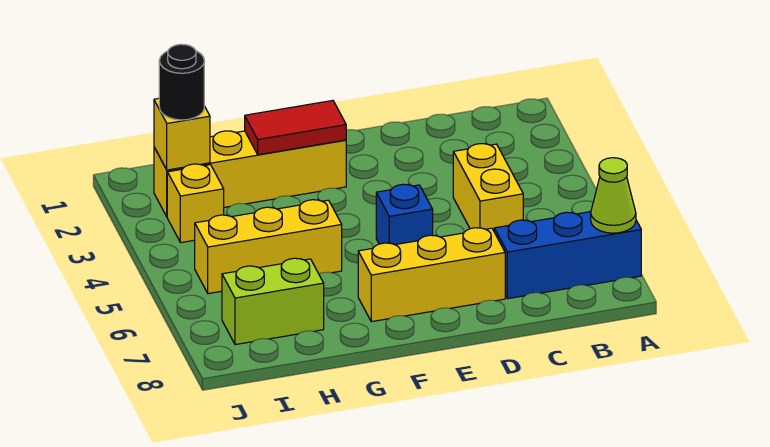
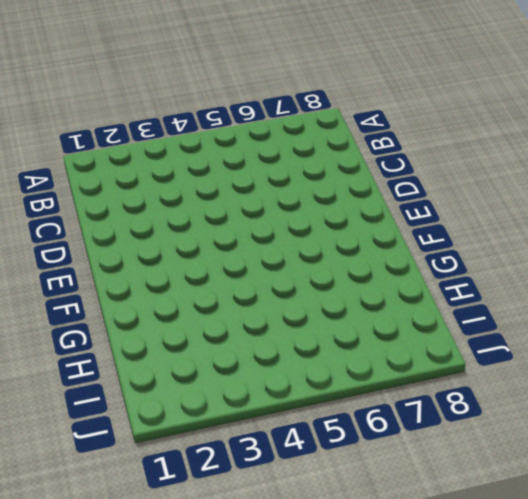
none -> blue 1x3 brick [494,212,641,299]
none -> yellow 1x2 brick [453,144,523,231]
none -> yellow 1x3 brick [358,228,505,322]

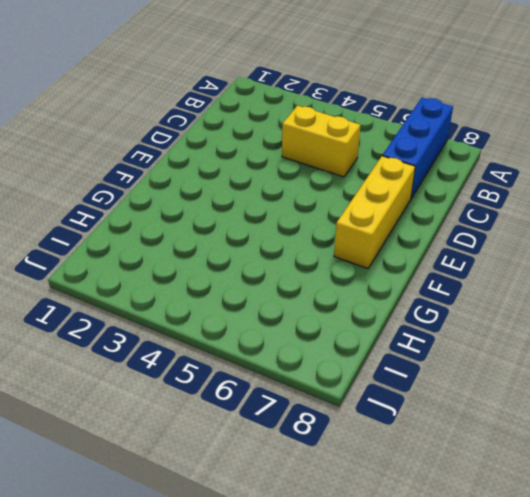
none -> blue 1x1 brick [376,184,433,245]
none -> yellow 1x4 brick [154,131,346,216]
none -> yellow 1x3 brick [195,200,342,294]

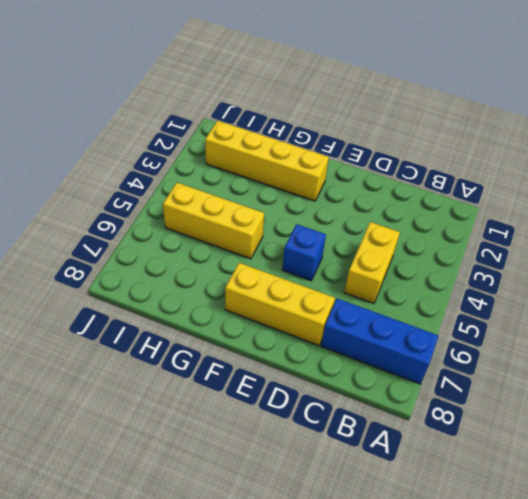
none -> lime 1x2 brick [222,258,324,345]
none -> yellow 1x1 brick [167,164,224,243]
none -> lime 1x1 cone [591,158,636,233]

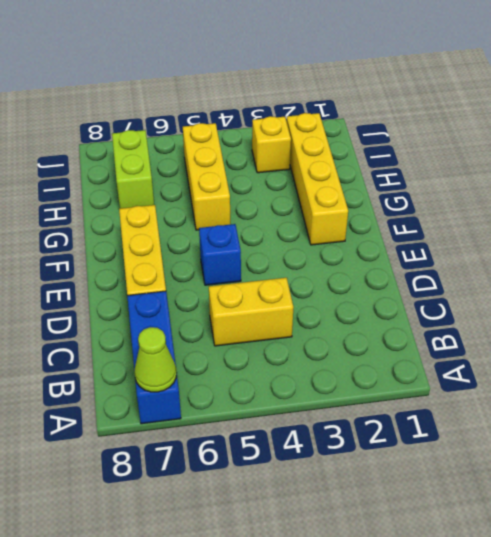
none -> red 1x2 tile [245,100,346,155]
none -> yellow 1x1 brick [154,98,210,170]
none -> black 1x1 round brick [159,44,204,120]

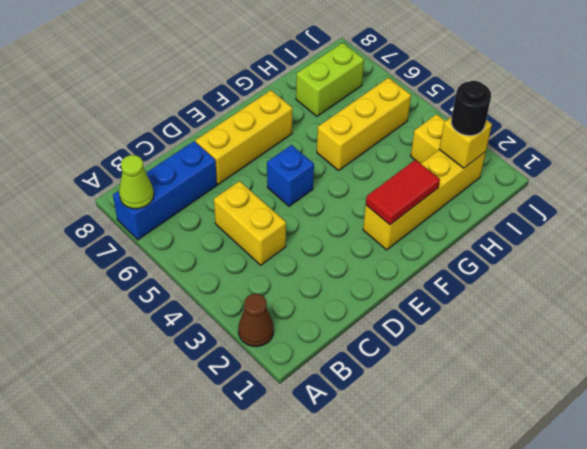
brown 1x1 cone [238,294,274,347] -> none

